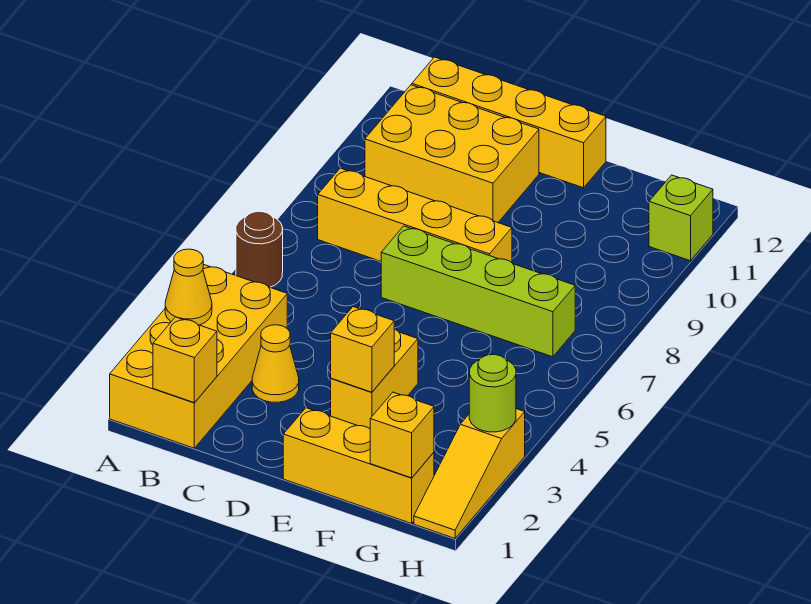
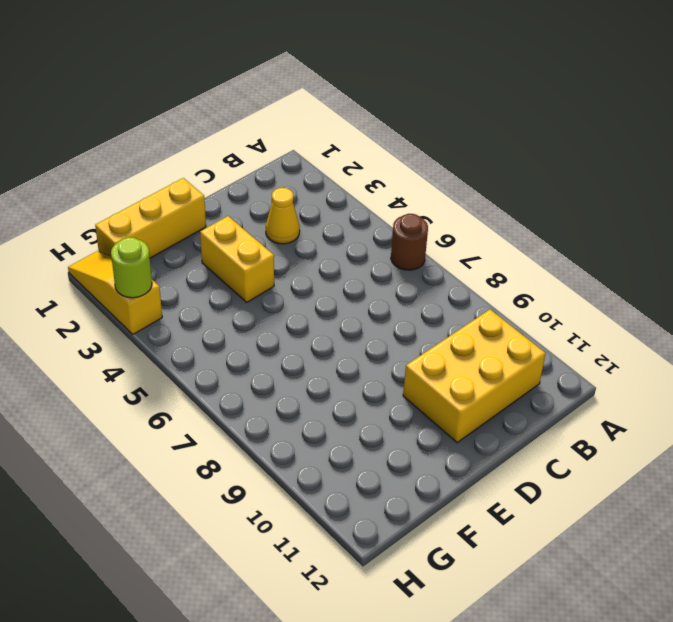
none -> yellow 2x4 brick [110,264,287,448]
none -> yellow 1x4 brick [318,168,512,263]
none -> yellow 1x4 brick [412,57,606,188]

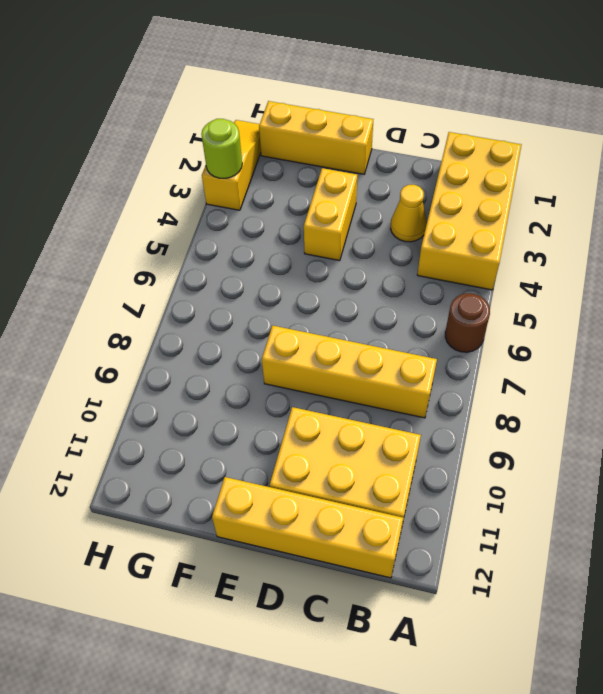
none -> lime 1x4 brick [381,226,575,357]
none -> lime 1x1 brick [649,175,713,261]
none -> yellow 1x1 cone [165,249,212,325]

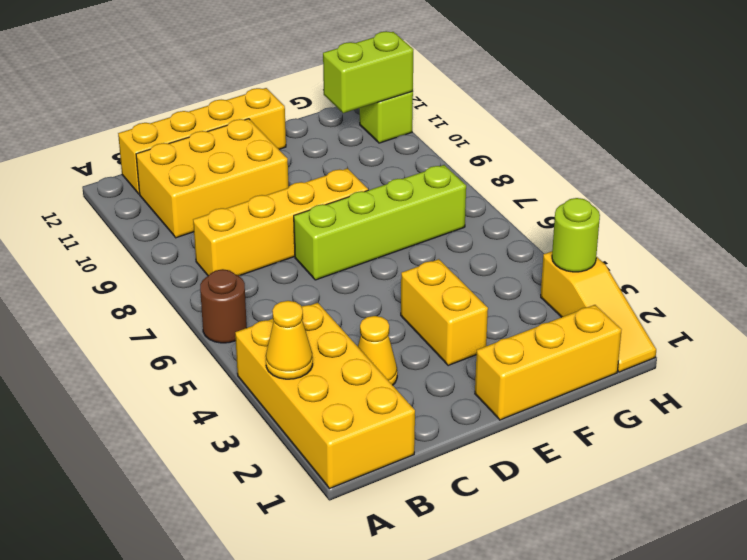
lime 1x2 brick [323,31,413,113] -> none
none -> yellow 1x1 brick [153,317,217,402]
none -> yellow 1x1 brick [331,307,394,392]
none -> yellow 1x1 brick [370,392,434,478]

